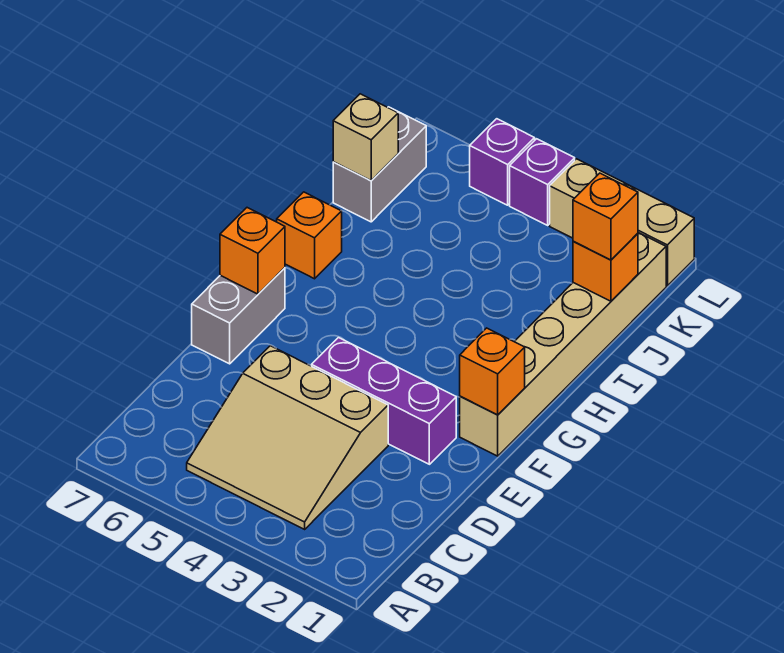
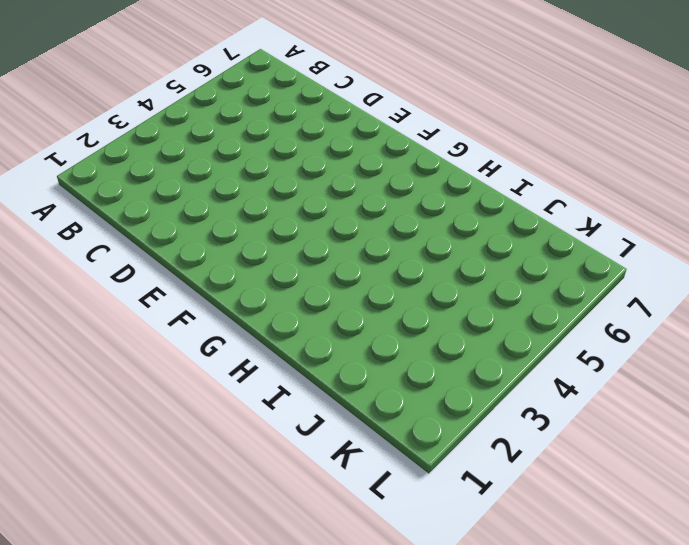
none -> tan 3x3 slope [187,346,388,529]
none -> purple 1x3 brick [312,338,456,464]
none -> grey 1x2 brick [192,268,285,364]

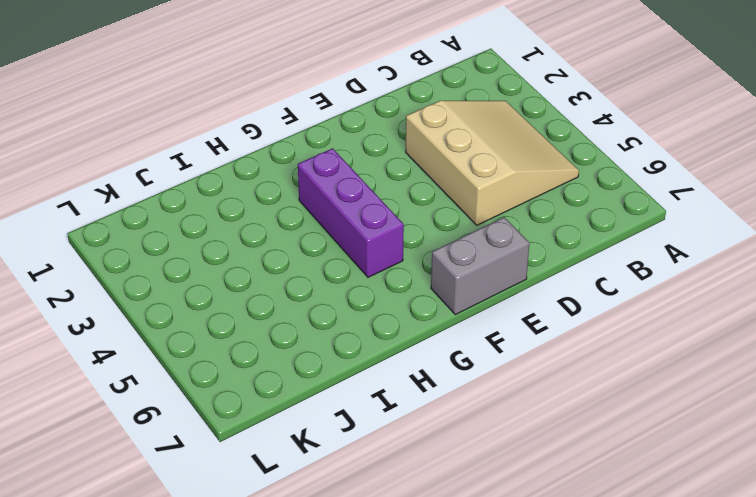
purple 1x3 brick [298,148,404,277] -> purple 1x3 brick moved to [312,338,456,464]
none -> tan 1x6 brick [460,233,666,456]
none -> orange 1x1 brick [277,192,342,279]
none -> grey 1x2 brick [333,107,426,222]

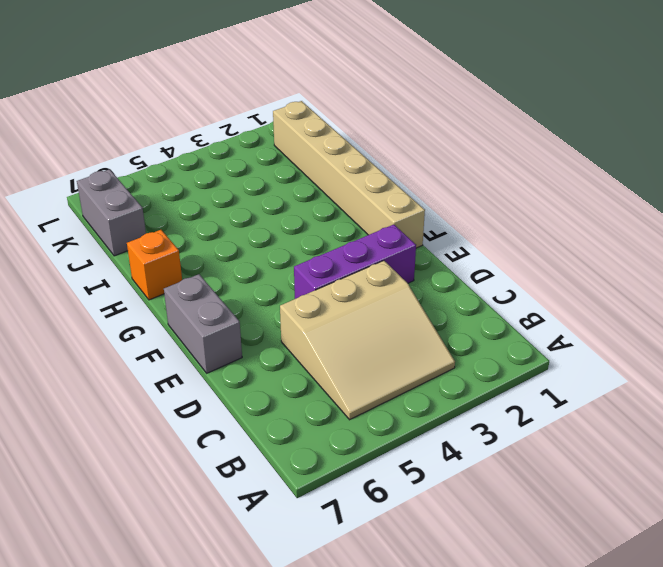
none -> tan 1x3 brick [550,159,694,286]
none -> purple 1x1 brick [510,139,575,225]
none -> purple 1x1 brick [470,119,535,205]

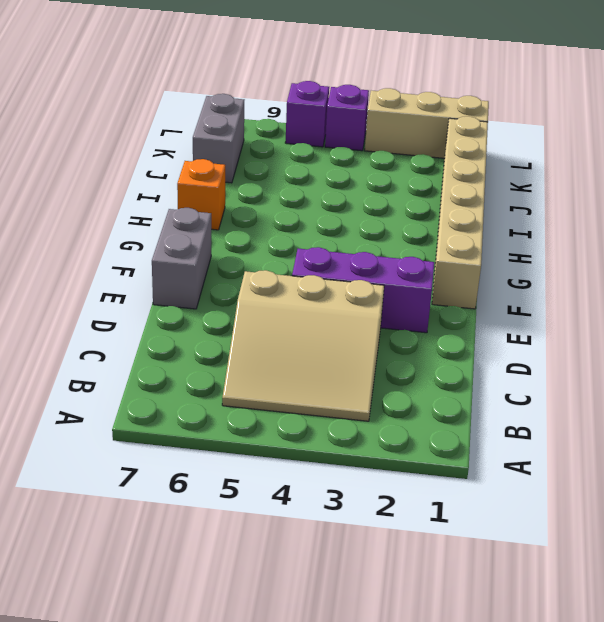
none -> orange 1x1 brick [460,328,525,415]
none -> orange 1x1 brick [220,208,285,294]
none -> orange 1x1 brick [573,233,638,301]

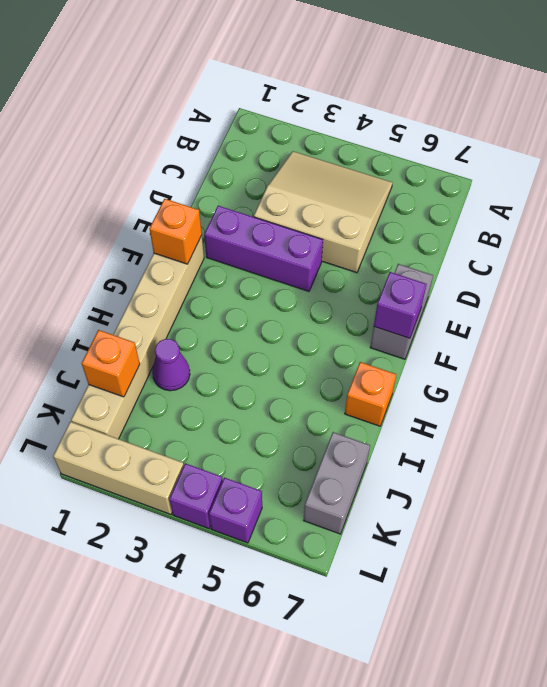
purple 1x1 brick [374,272,427,338] -> orange 1x1 brick [220,208,285,294]
purple 1x1 cone [152,339,190,391] -> none
none -> tan 1x1 brick [333,94,398,181]
none -> orange 1x1 brick [573,173,638,260]

